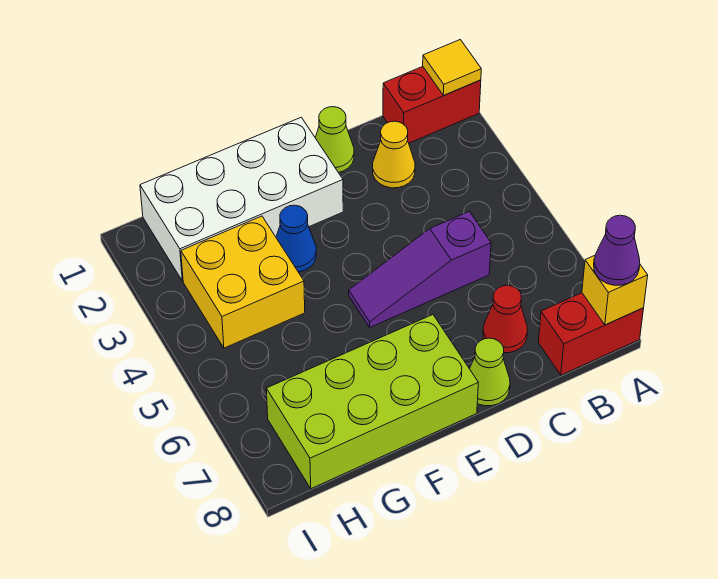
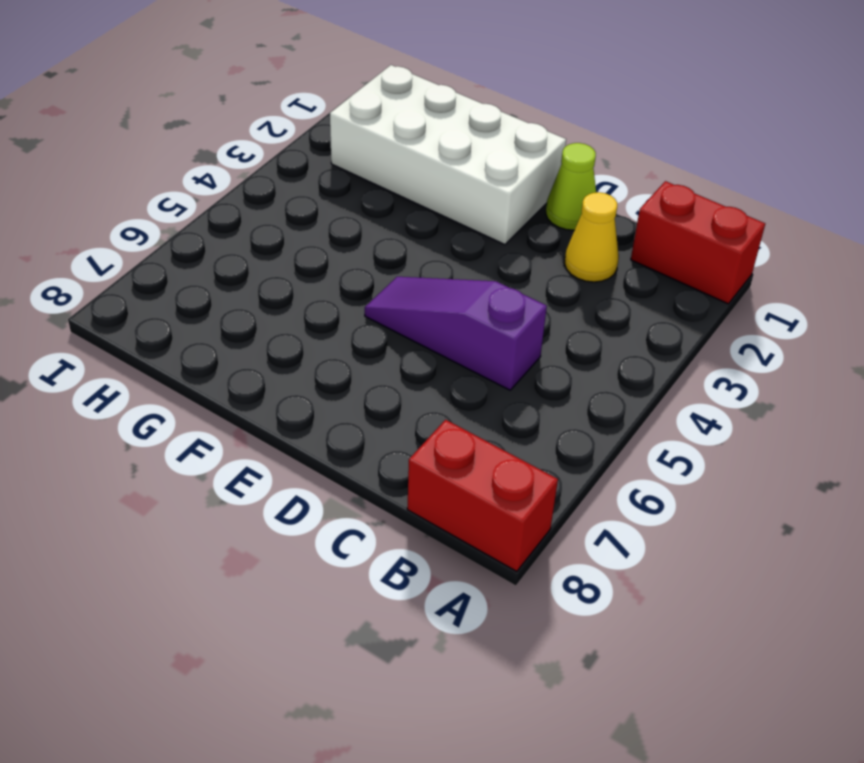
none -> red 1x1 cone [483,285,528,353]
none -> lime 1x1 cone [469,338,510,406]
none -> lime 2x4 brick [266,315,478,489]

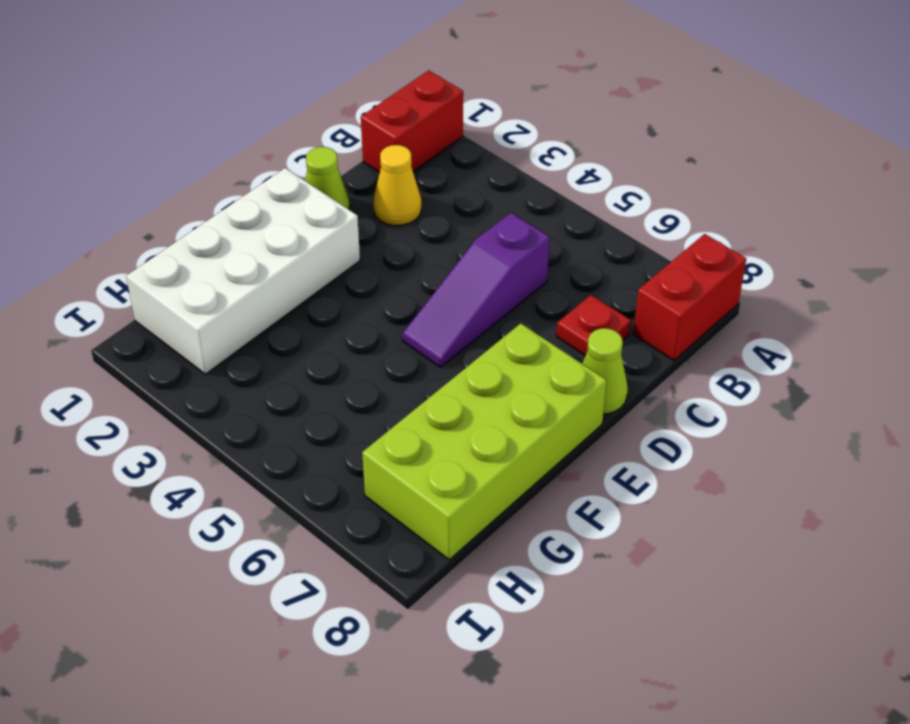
red 1x1 plate [557,295,631,356] -> red 1x1 cone [483,285,528,353]
none -> blue 1x1 cone [276,205,316,272]
none -> yellow 2x2 brick [181,216,305,348]
none -> yellow 1x1 tile [423,40,481,95]

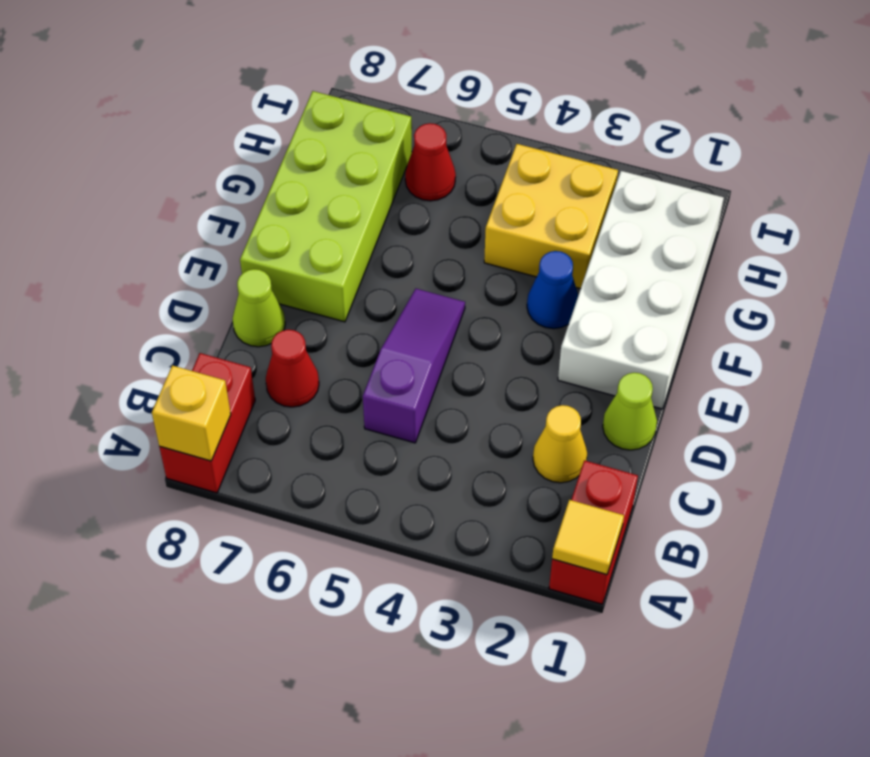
red 1x1 cone [405,123,456,201] -> none
none -> purple 1x1 cone [594,215,640,285]

